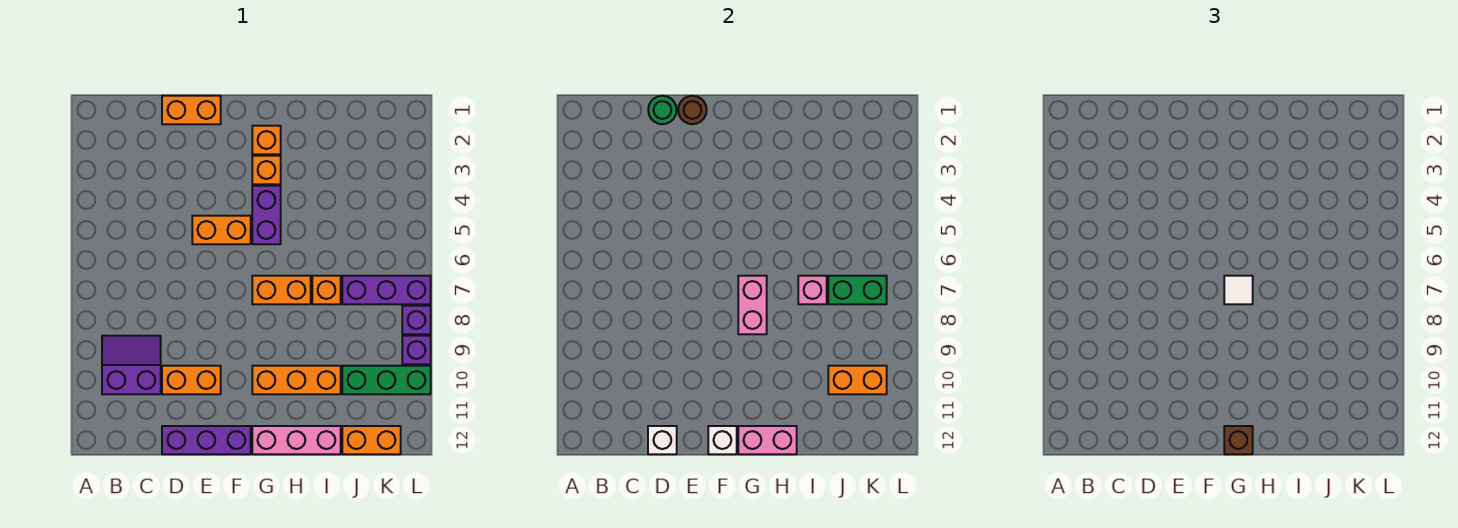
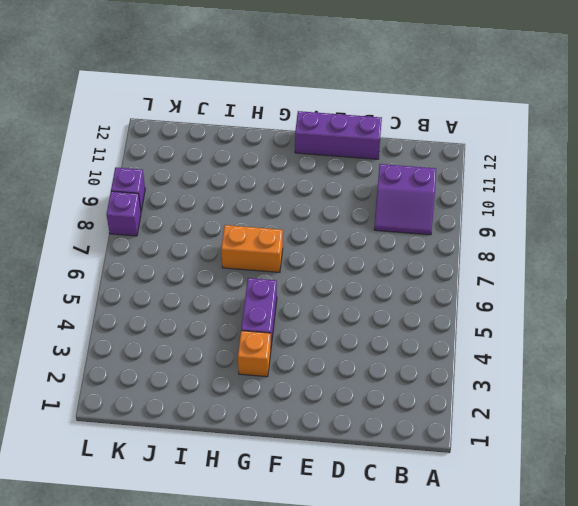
none -> orange 1x2 brick [162,96,221,124]
none -> orange 1x2 brick [162,366,221,394]
none -> orange 1x2 brick [192,216,251,244]

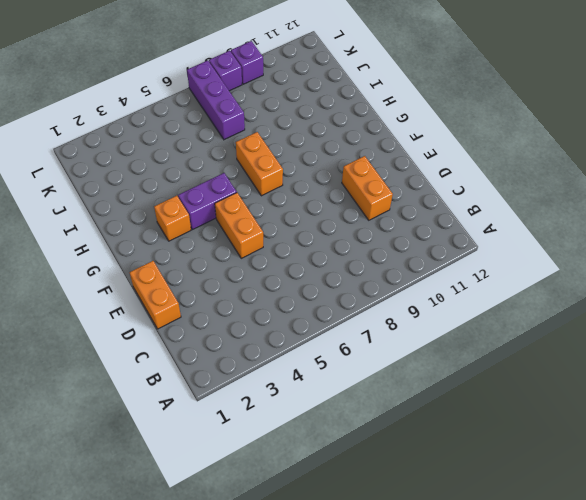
none -> purple 2x2 slope [102,336,161,394]
none -> purple 1x3 brick [162,426,251,454]
none -> orange 1x1 brick [252,126,281,154]

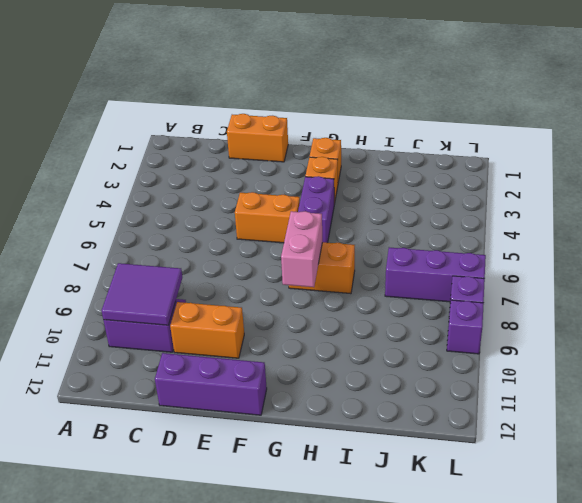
purple 2x2 tile [102,263,182,325] -> none
none -> orange 1x3 brick [252,366,341,394]
none -> pink 1x3 brick [252,426,341,454]
none -> orange 1x1 brick [312,276,341,304]

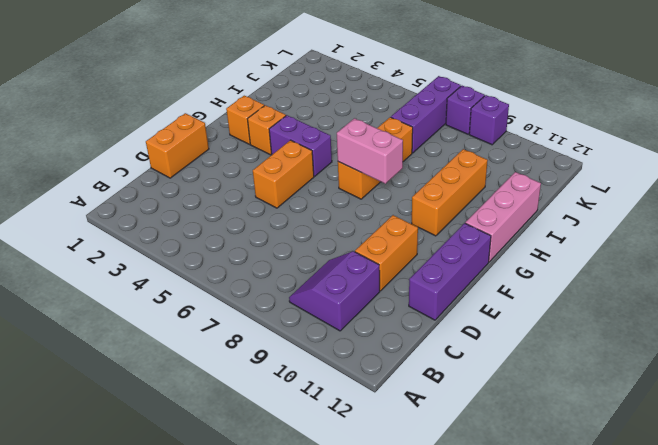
none -> green 1x3 brick [342,366,431,394]
none -> orange 1x2 brick [342,426,401,454]
none -> green 1x1 round brick [648,96,677,124]

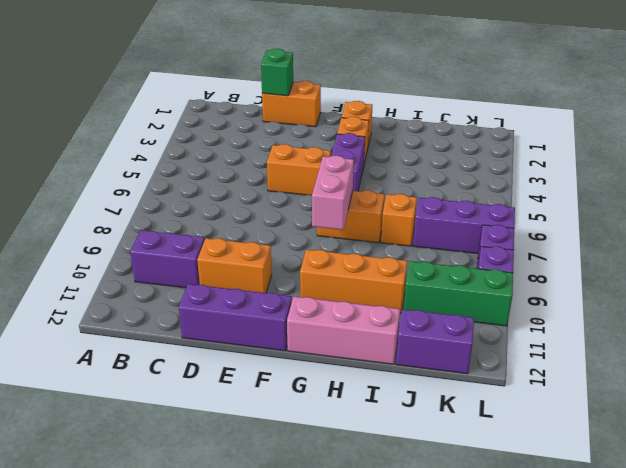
green 1x1 brick [261,49,293,96] -> green 1x1 round brick [648,96,677,124]
purple 1x2 brick [396,309,474,374] -> orange 1x2 brick [342,426,401,454]
none -> white 1x1 brick [648,426,677,454]
none -> brown 1x1 round brick [678,96,707,124]
none -> white 1x1 brick [708,426,737,454]

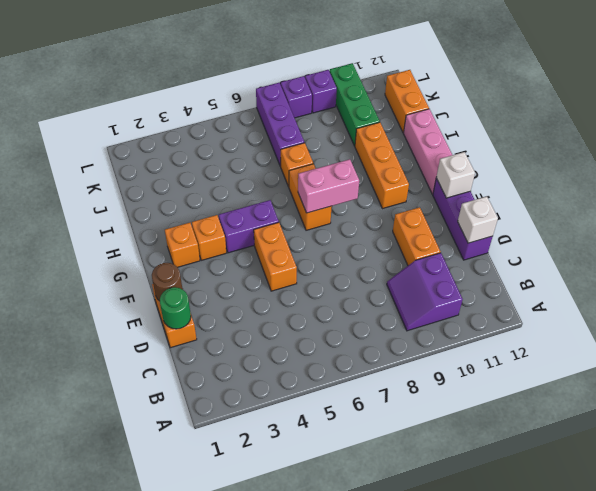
none -> pink 1x2 brick [738,426,797,454]
none -> pink 1x1 brick [798,276,827,304]
none -> green 1x2 brick [828,276,887,304]

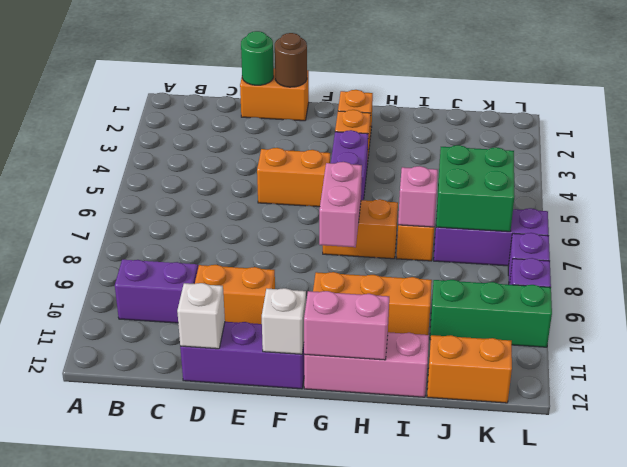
green 2x2 brick [436,145,515,232] -> green 1x2 brick [828,276,887,304]
none -> orange 1x2 brick [828,366,887,394]
none -> white 1x1 tile [1224,276,1253,304]
none -> brown 1x1 brick [1224,426,1253,454]

